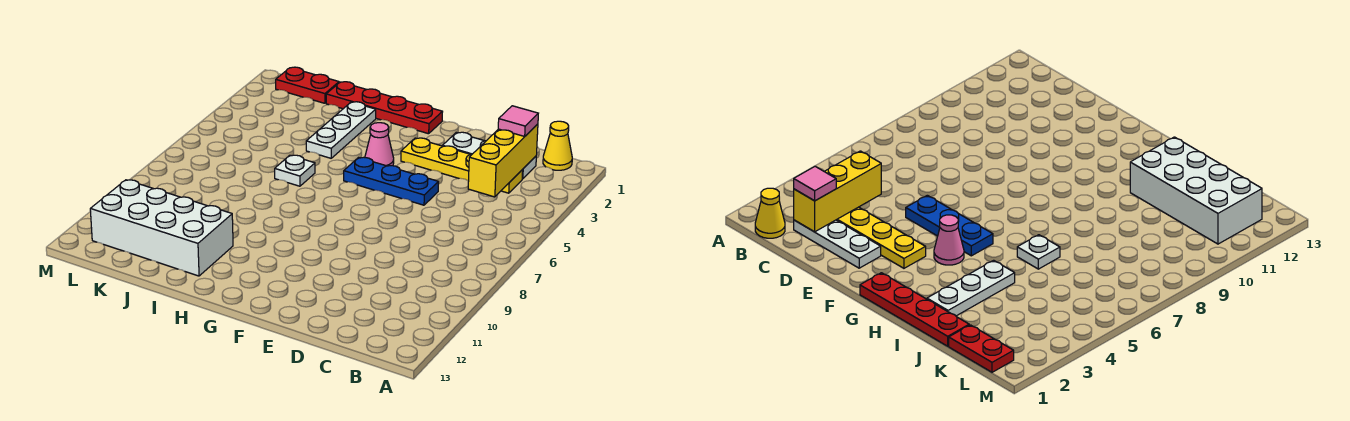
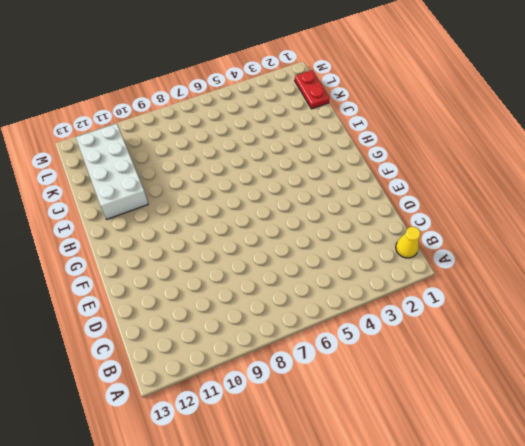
none -> white 1x3 plate [443,132,536,179]
none -> yellow 1x4 plate [401,138,523,193]
none -> blue 1x3 plate [344,157,439,205]

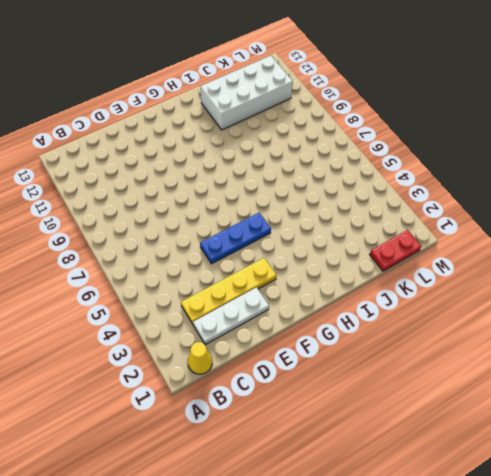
none -> red 1x4 plate [326,82,442,134]
none -> pink 1x1 cone [365,123,394,166]
none -> white 1x3 plate [306,102,376,158]

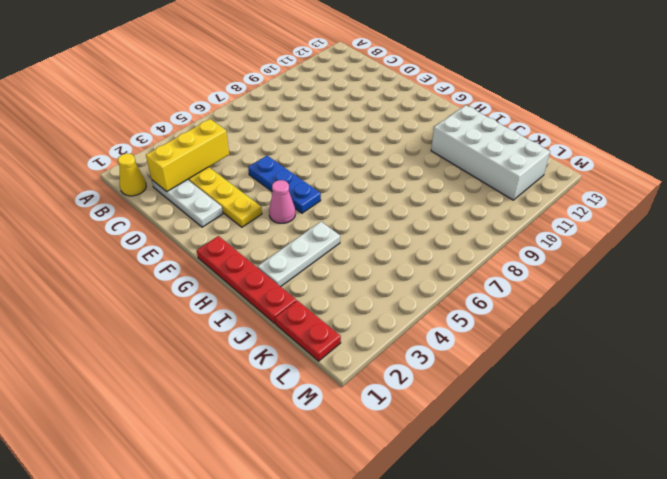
none -> white 1x1 plate [275,155,315,186]
none -> pink 1x1 tile [498,106,538,137]

